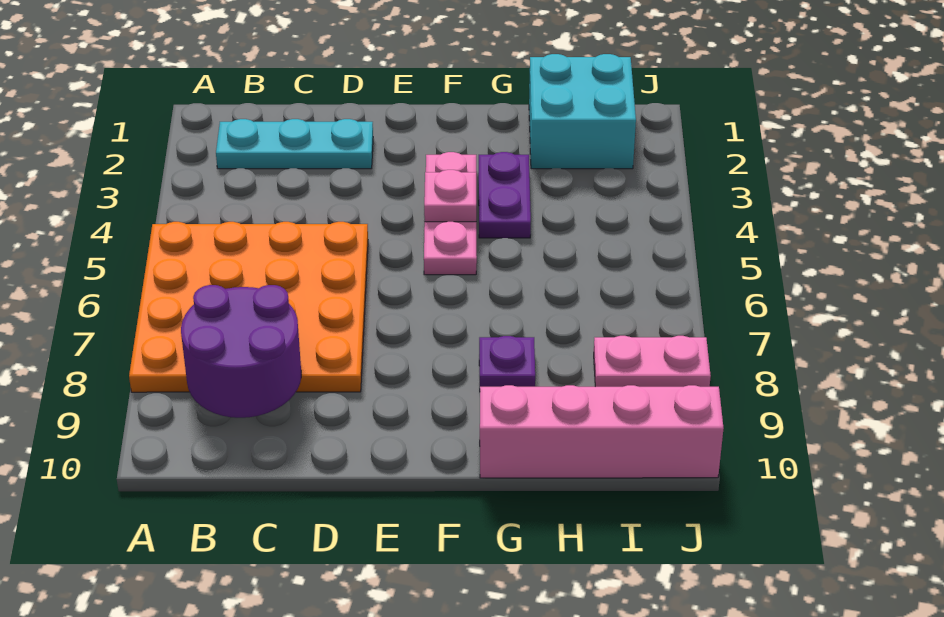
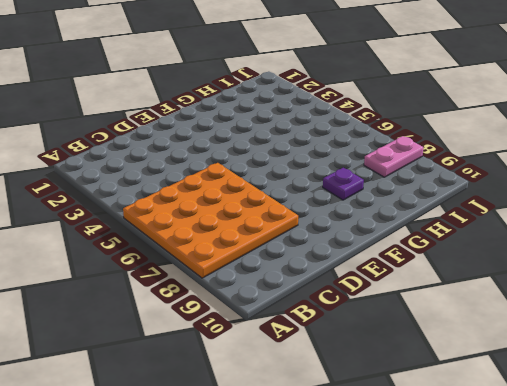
none -> cyan 1x3 plate [216,119,373,169]
none -> pink 1x3 plate [424,152,477,275]

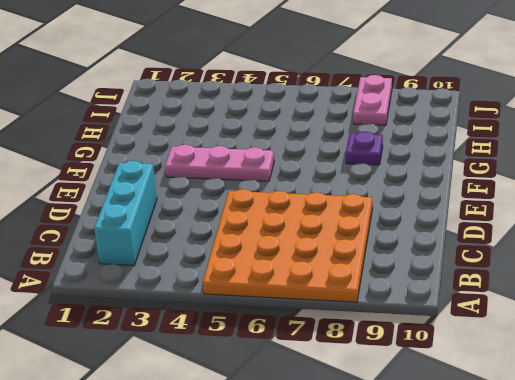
cyan 1x3 brick [94,161,157,266] -> cyan 1x3 plate [216,119,373,169]
none -> purple 1x2 plate [479,152,531,238]
none -> pink 1x4 brick [480,385,724,478]

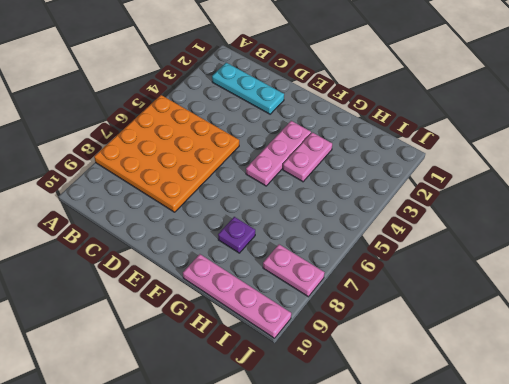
pink 1x2 plate [283,132,332,182] -> purple 1x2 plate [479,152,531,238]
pink 1x4 plate [183,254,291,338] -> pink 1x4 brick [480,385,724,478]
none -> cyan 2x2 brick [529,54,636,169]
none -> purple 2x2 round brick [181,285,301,418]

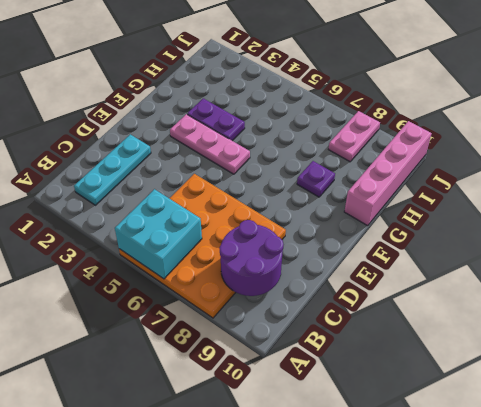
cyan 2x2 brick [115,189,202,279] -> cyan 2x2 brick moved to [529,54,636,169]
none -> pink 1x1 plate [424,170,476,222]

